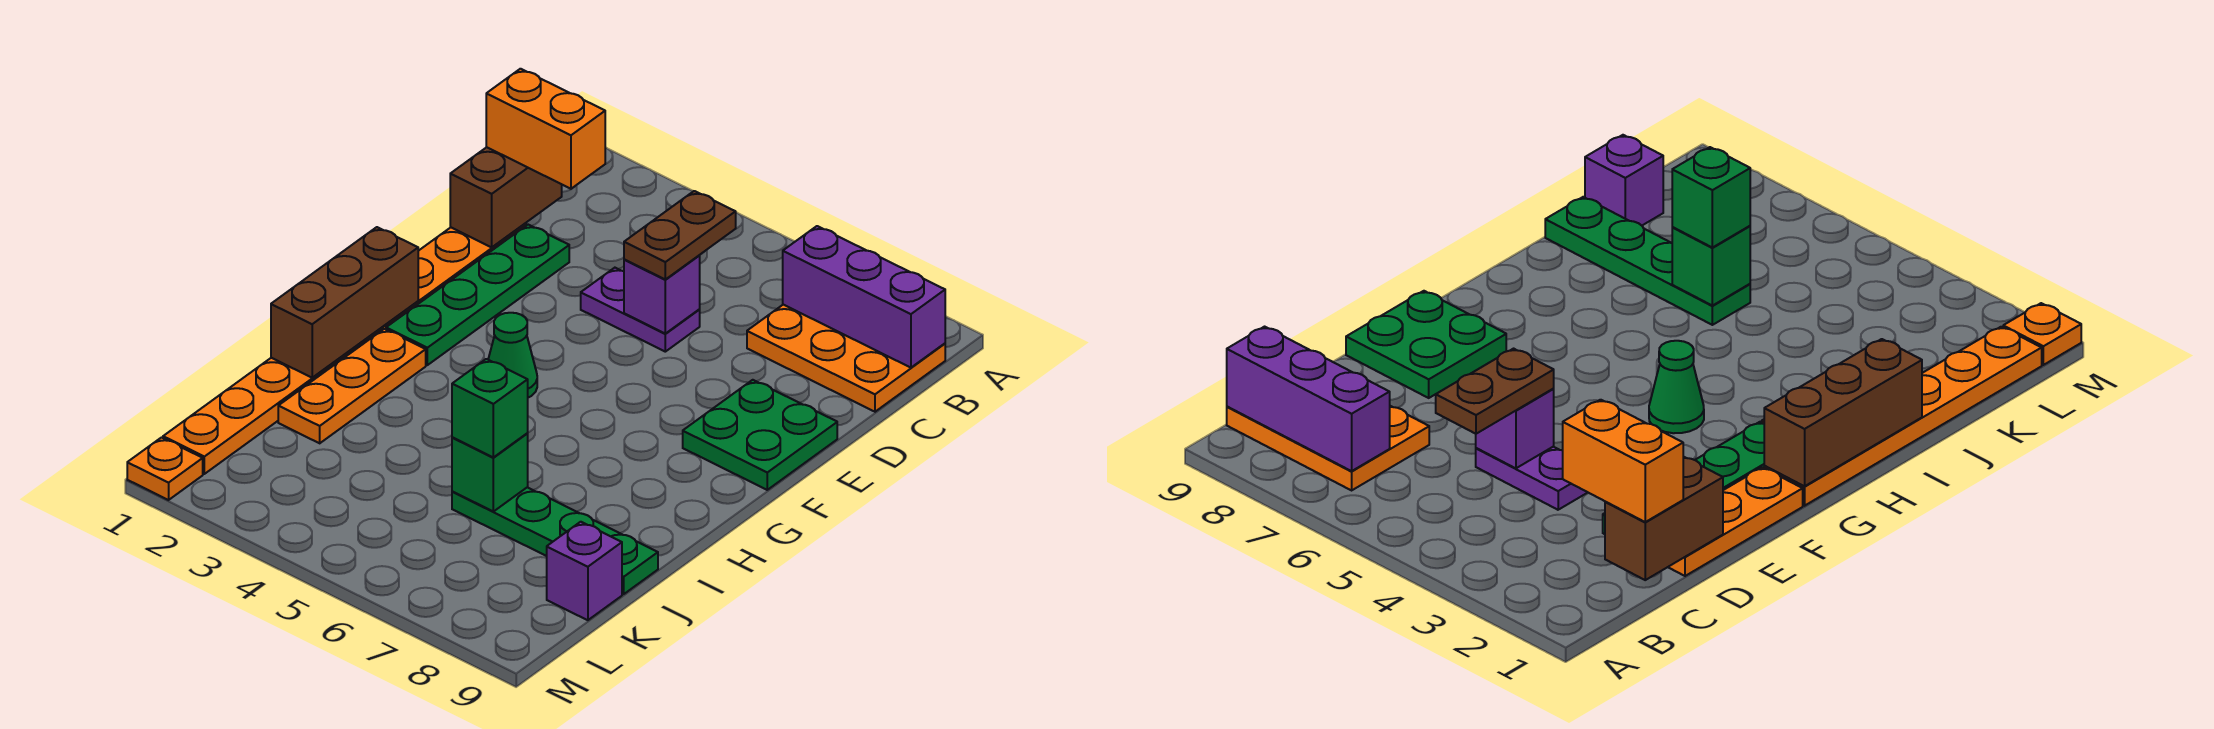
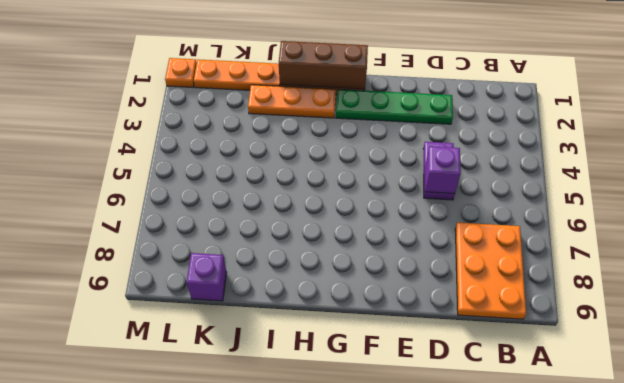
none -> orange 1x3 plate [418,223,526,304]
none -> green 2x2 plate [683,380,837,490]
none -> green 1x1 cone [488,313,537,398]

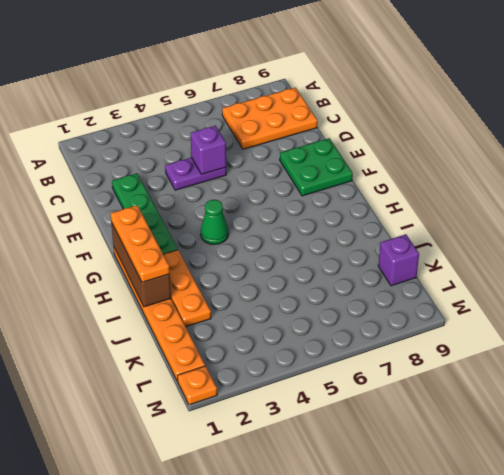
orange 1x3 plate [110,205,170,282] -> orange 1x3 plate moved to [418,223,526,304]
none -> green 1x4 plate [452,487,658,594]
none -> purple 1x3 brick [783,226,945,368]
none -> brown 1x2 brick [450,147,562,247]

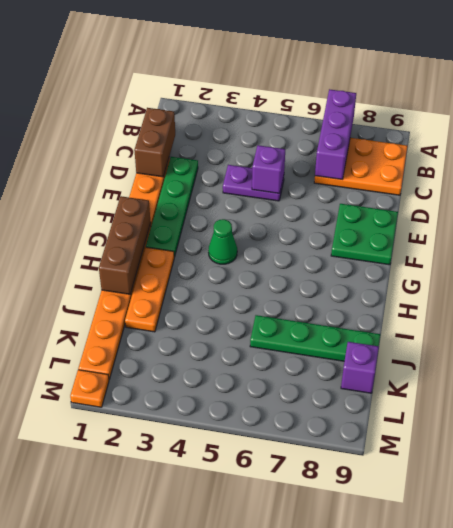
purple 1x3 brick [315,89,356,180] -> purple 1x3 brick turned to [783,226,945,368]
none -> green 1x1 brick [452,434,528,511]
none -> orange 1x2 brick [486,69,605,189]
none -> brown 1x2 plate [624,191,736,279]

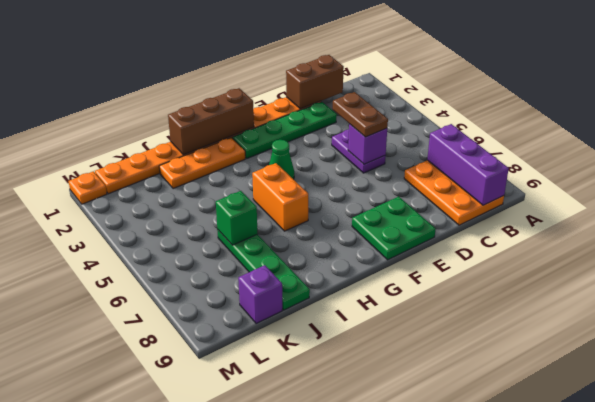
brown 1x2 plate [333,92,388,137] -> brown 1x2 plate turned to [624,191,736,279]
orange 1x2 brick [252,163,308,231] -> orange 1x2 brick moved to [486,69,605,189]
none -> green 1x1 brick [452,359,528,457]

